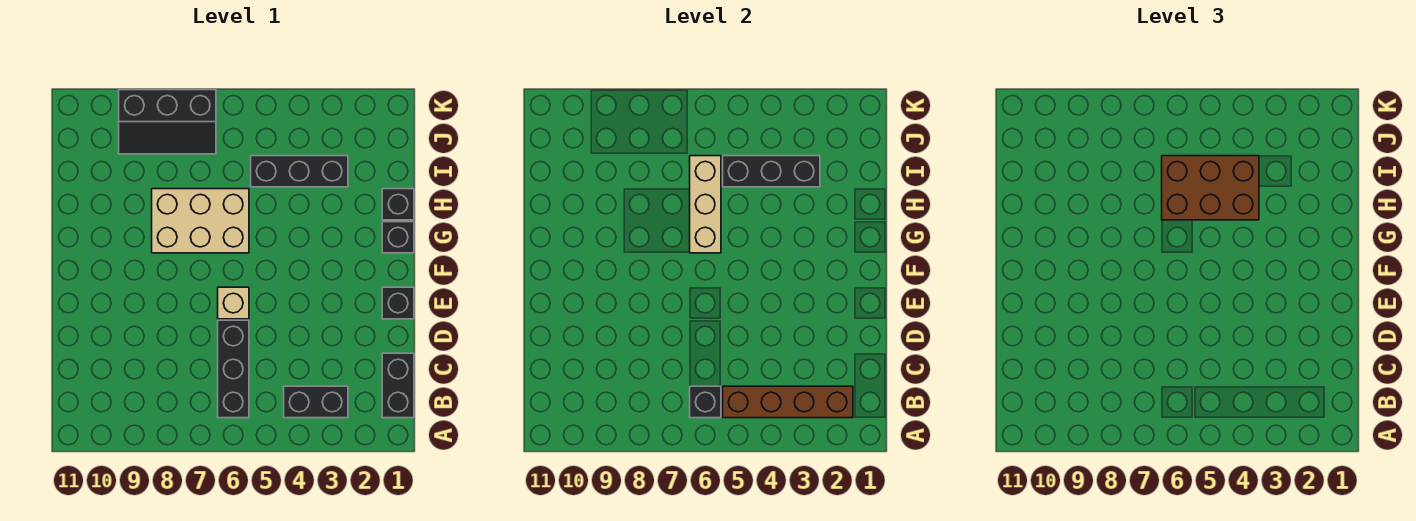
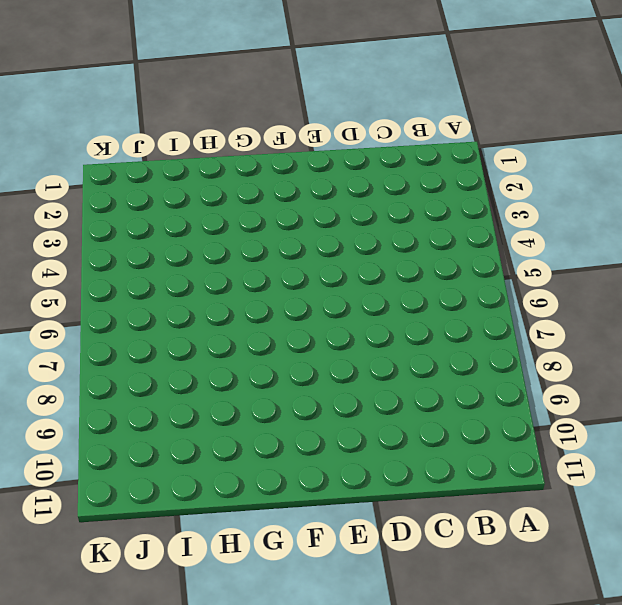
none -> black 1x2 brick [382,353,414,418]
none -> black 1x2 brick [284,386,348,418]
none -> black 1x3 brick [218,320,249,418]

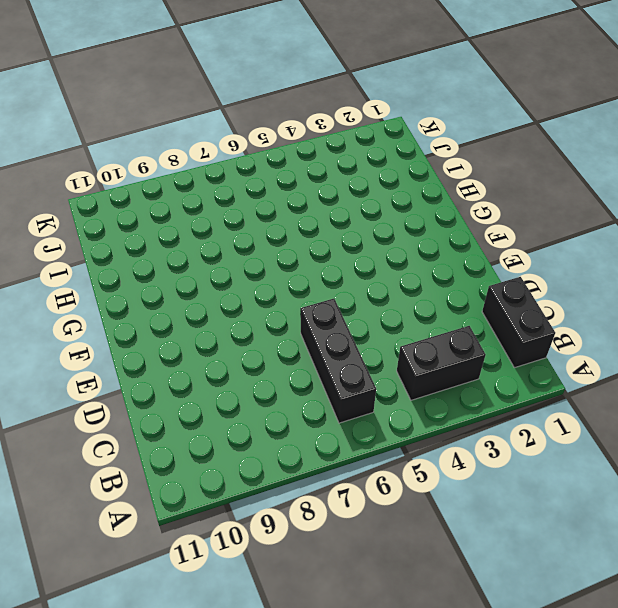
none -> black 1x1 brick [382,287,414,319]
none -> tan 1x1 brick [218,287,249,319]
none -> black 1x1 brick [382,222,414,253]

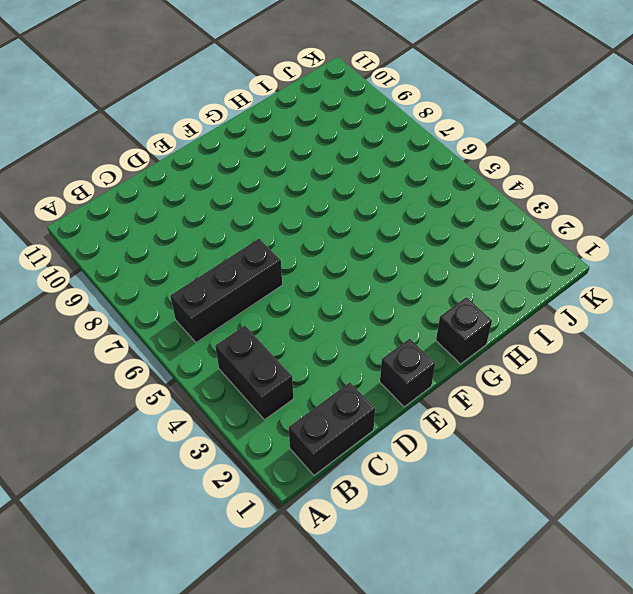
none -> tan 1x1 brick [218,287,249,319]
none -> tan 2x3 brick [152,189,249,253]
none -> black 1x1 brick [382,189,414,220]

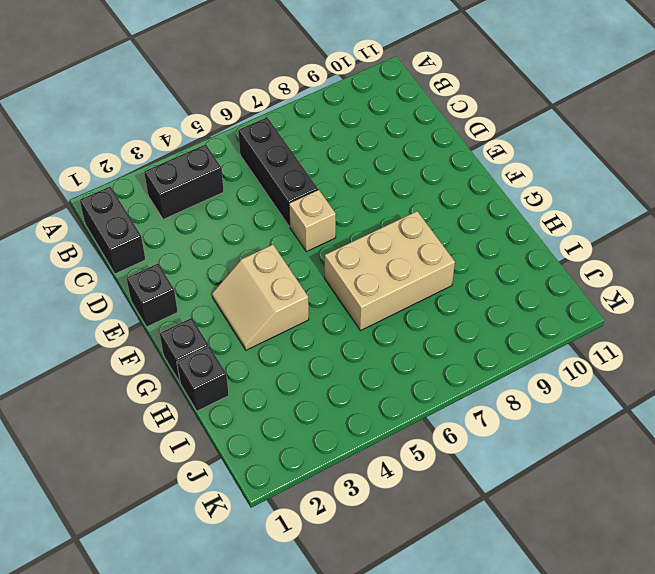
tan 2x2 slope [212,245,309,350] -> none
none -> black 1x3 brick [251,156,348,187]
none -> black 2x3 slope [119,90,216,154]
none -> brown 1x4 brick [723,386,853,418]

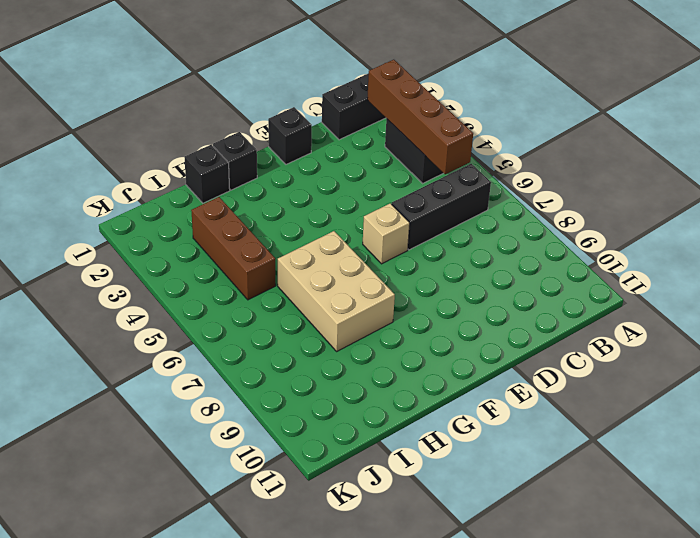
brown 1x3 brick [191,197,275,300] -> black 1x3 brick [251,156,348,187]
none -> black 2x3 slope [119,90,216,154]
none -> black 1x1 brick [690,386,721,418]
none -> tan 1x3 brick [690,156,721,253]

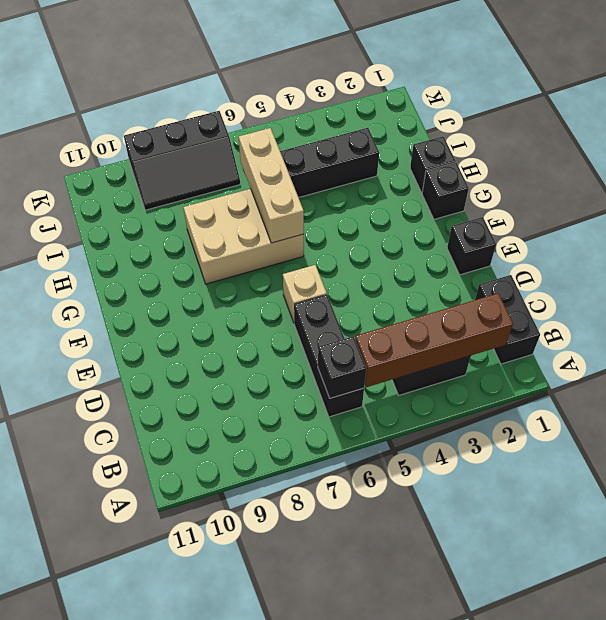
none -> black 1x3 brick [723,156,820,187]
none -> brown 2x3 brick [1162,156,1259,220]

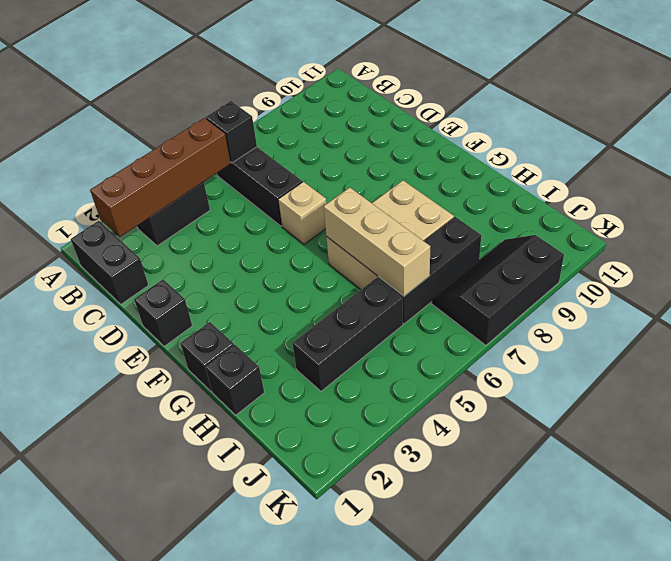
black 1x3 brick [378,217,481,324] -> black 1x3 brick moved to [723,156,820,187]
none -> brown 2x3 brick [1162,156,1259,220]

